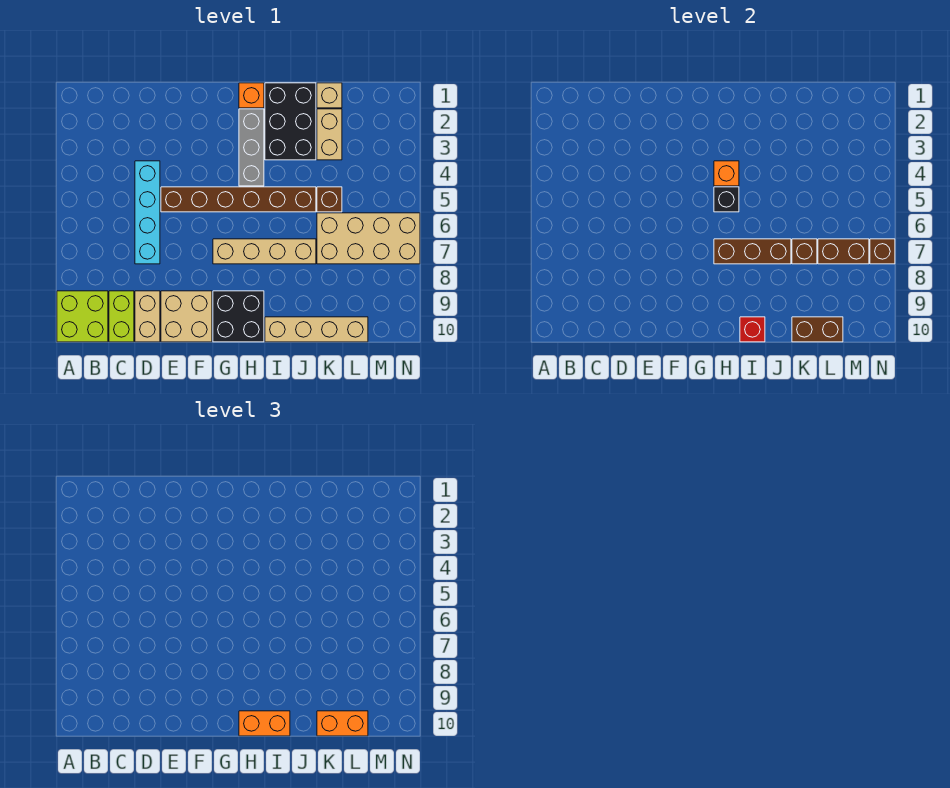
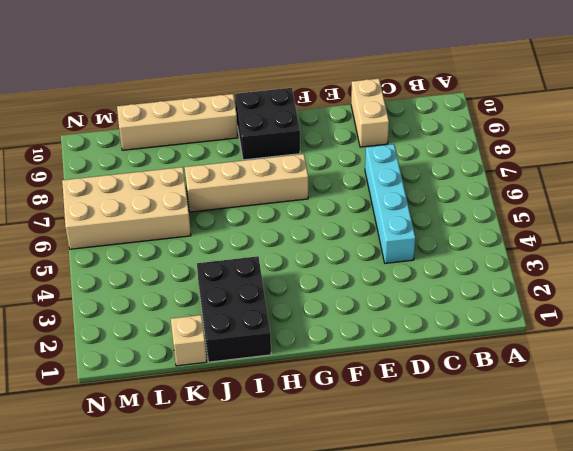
none -> lime 2x2 brick [57,291,108,342]
none -> lime 1x2 brick [109,291,134,342]
none -> brown 1x6 brick [161,187,316,212]

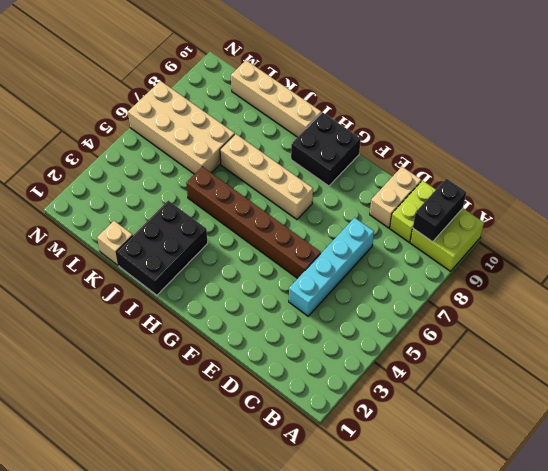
black 1x2 brick [413,178,466,242] -> none
none -> tan 2x2 brick [161,291,212,342]
none -> orange 1x1 brick [239,83,264,108]
none -> grey 1x3 brick [239,109,264,186]

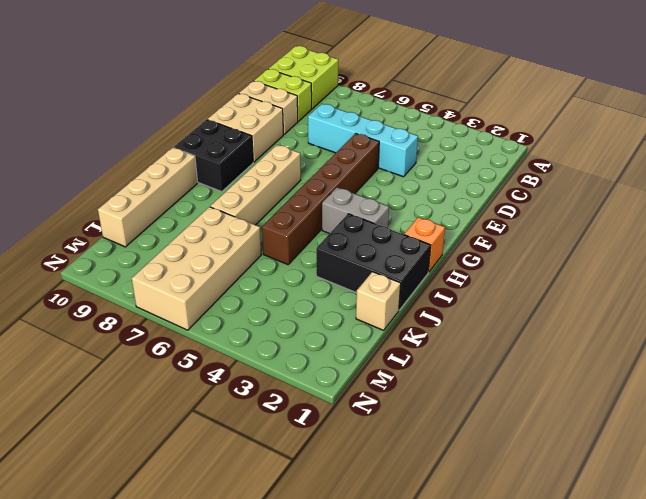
grey 1x2 brick [322,187,389,234] -> grey 1x3 brick [239,109,264,186]
none -> tan 1x2 brick [317,109,342,160]
none -> brown 1x1 brick [317,187,342,212]
none -> orange 1x1 brick [714,161,739,186]

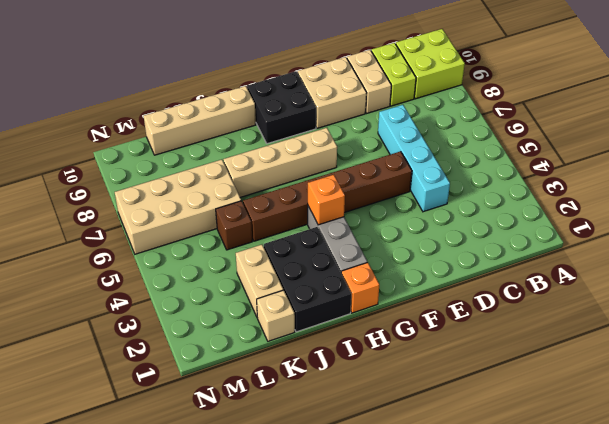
none -> black 1x1 brick [714,187,739,212]
none -> brown 1x3 brick [714,239,791,264]
none -> red 1x1 brick [740,317,765,342]

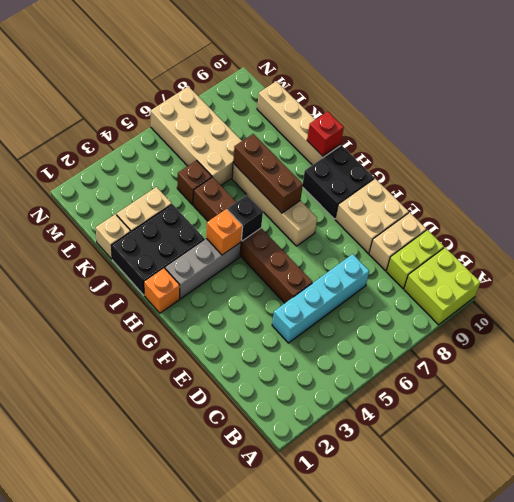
none -> brown 1x1 brick [792,239,817,264]
none -> brown 1x2 brick [792,317,843,342]
none -> brown 1x2 brick [818,239,869,264]

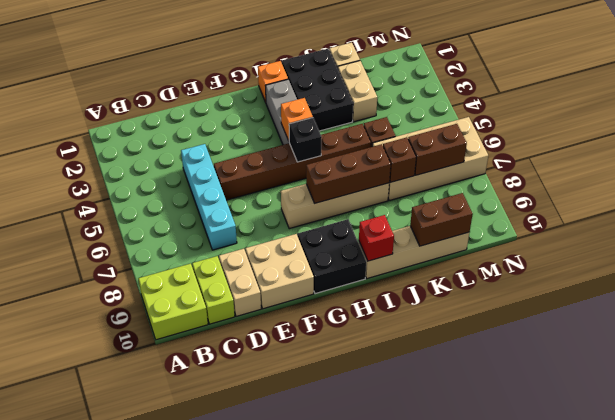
none -> brown 1x1 brick [870,239,895,264]
none -> orange 1x2 brick [239,711,290,736]
none -> orange 1x2 brick [317,711,368,736]

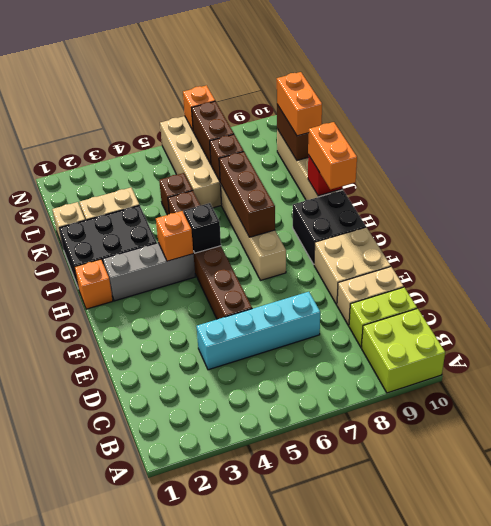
orange 1x1 brick [183,85,215,130] -> brown 1x1 brick [870,239,895,264]

